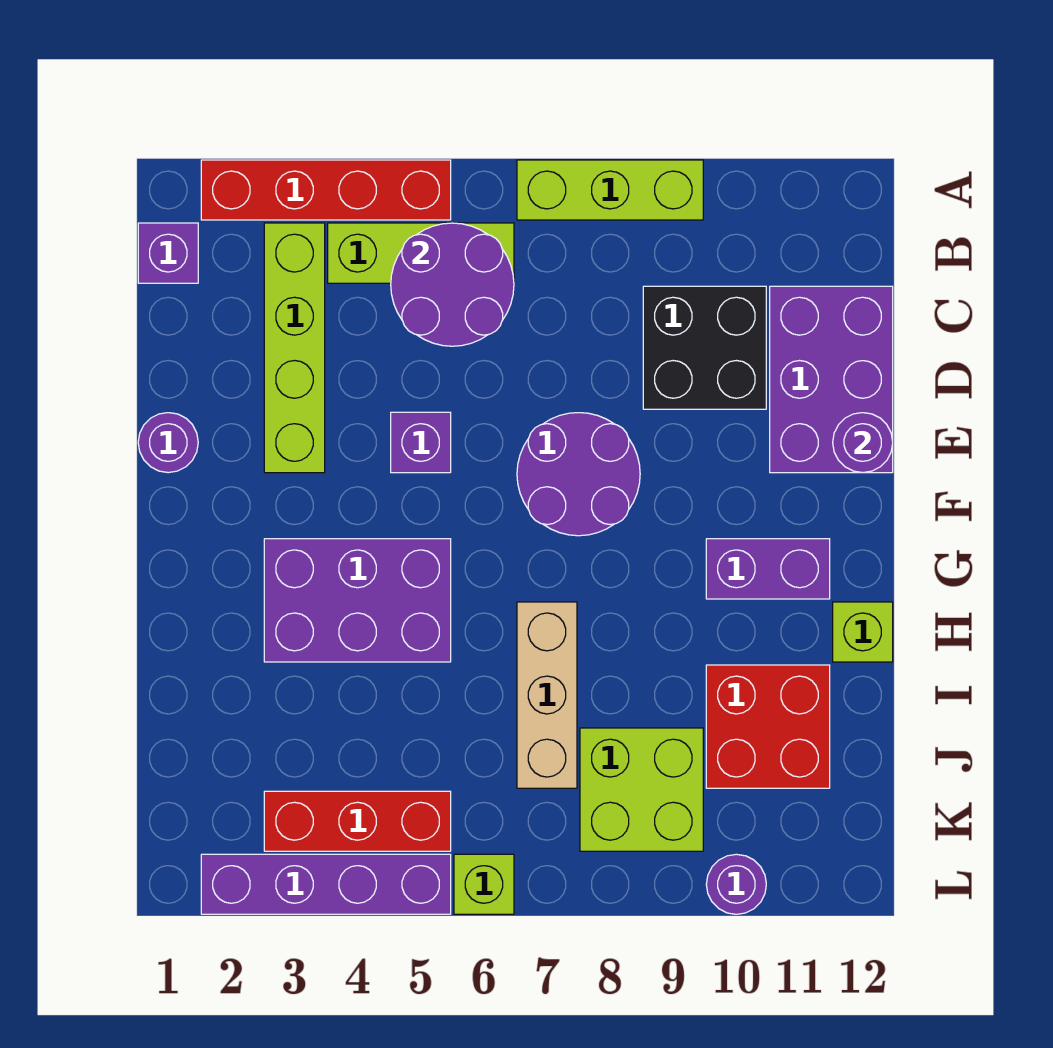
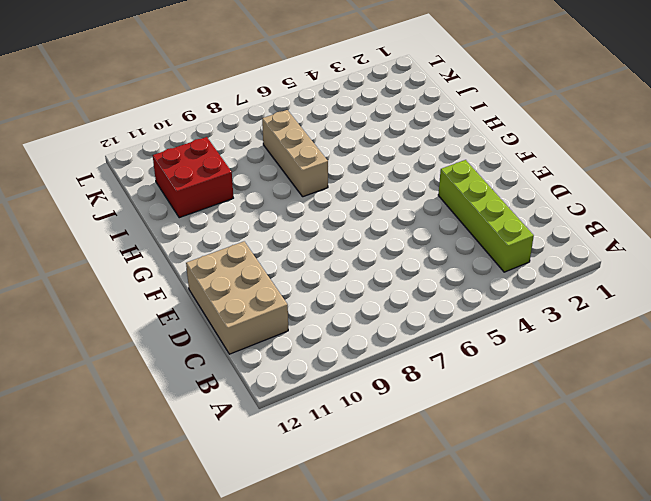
tan 2x3 brick [186,242,288,354] -> purple 2x3 brick [770,286,893,473]
none -> red 1x4 brick [201,160,451,220]
none -> lime 1x3 brick [517,160,703,220]
none -> purple 1x1 brick [138,223,198,283]

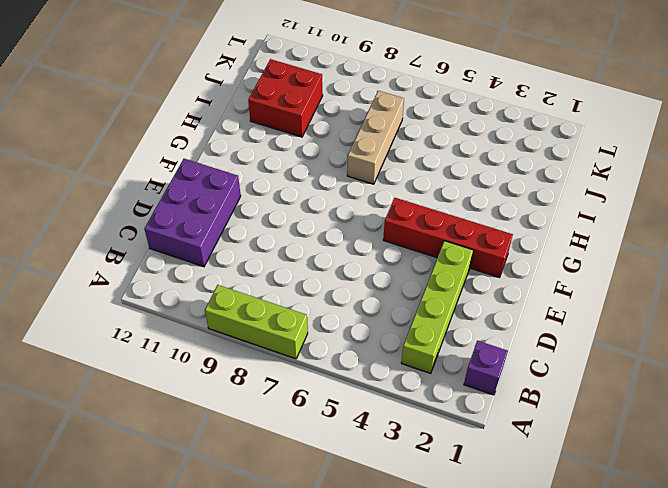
red 1x4 brick [383,198,513,278] -> red 1x4 brick moved to [201,160,451,220]
none -> lime 1x3 brick [328,223,514,283]
none -> black 2x2 brick [643,286,766,409]
none -> purple 1x1 round brick [138,413,198,473]

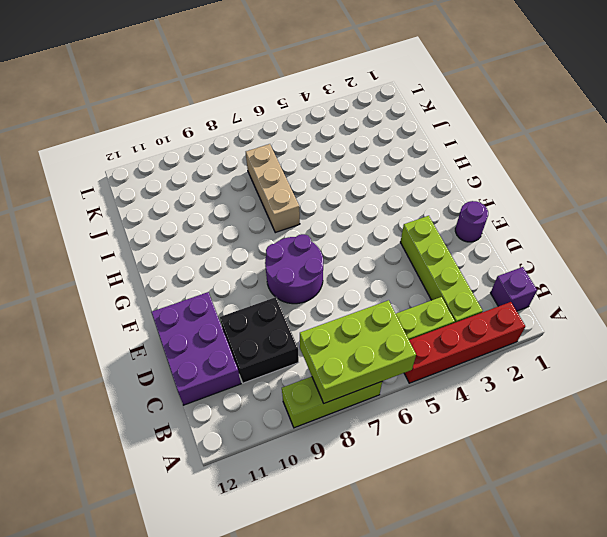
lime 2x3 brick [300,300,416,403] -> purple 2x2 round brick [391,223,514,346]
none -> purple 1x1 brick [391,412,451,473]
none -> purple 2x3 brick [264,539,451,662]
none -> purple 1x2 brick [706,539,830,599]

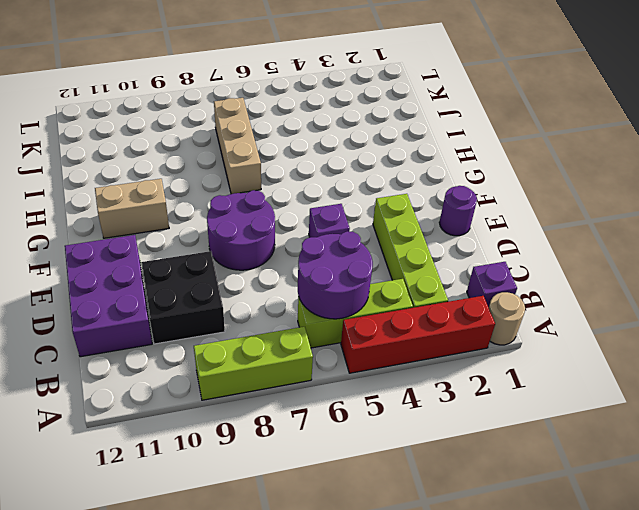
tan 1x1 round brick [489,292,525,345] -> none
tan 1x2 brick [95,179,169,238] -> purple 1x2 brick [706,539,830,599]
none -> purple 2x3 brick [264,539,451,662]
none -> lime 1x1 brick [833,602,893,662]
none -> red 2x2 brick [706,665,830,788]

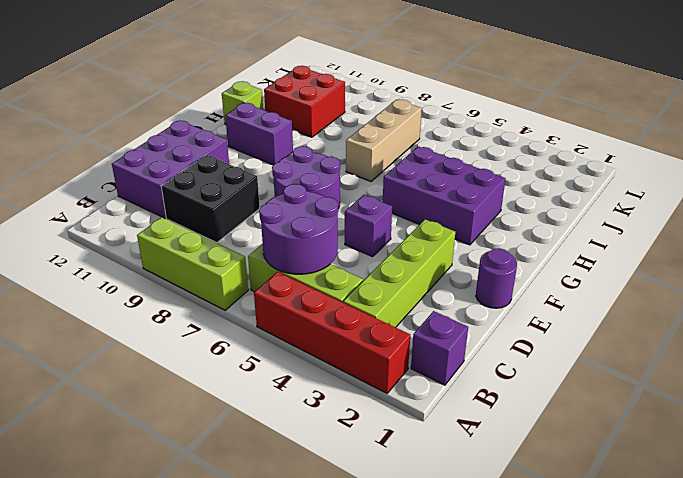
none -> lime 2x2 brick [580,728,703,851]
none -> red 1x3 brick [264,791,451,851]
none -> purple 1x4 brick [201,854,451,914]

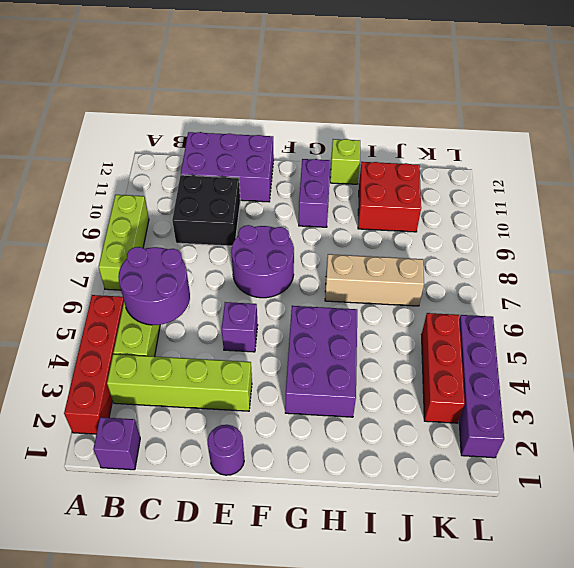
none -> lime 2x2 brick [580,728,703,851]
none -> lime 1x1 brick [454,854,514,914]
none -> purple 1x1 round brick [706,854,766,914]

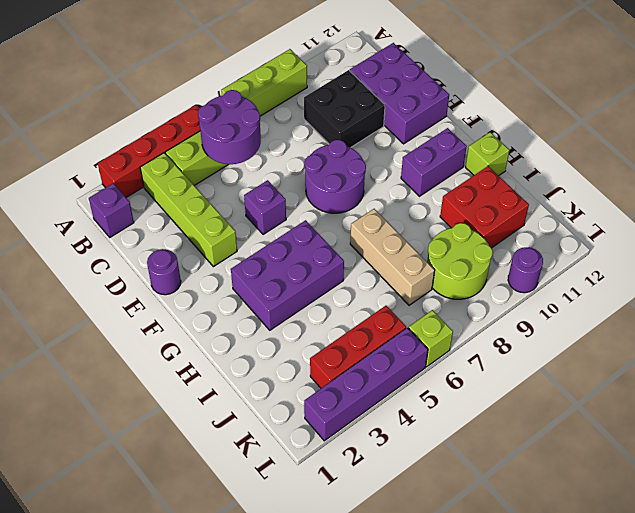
lime 2x2 round brick [427,223,493,299] -> lime 2x2 brick [580,728,703,851]
none -> purple 1x1 round brick [833,413,893,473]

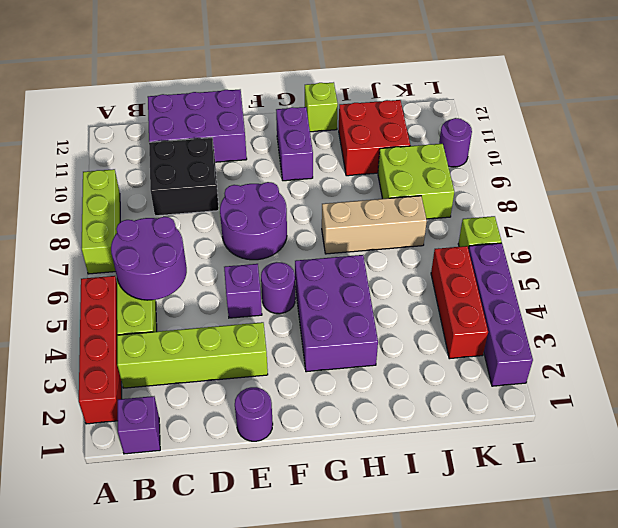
purple 1x1 round brick [261,262,295,314] -> purple 1x1 round brick moved to [833,413,893,473]

